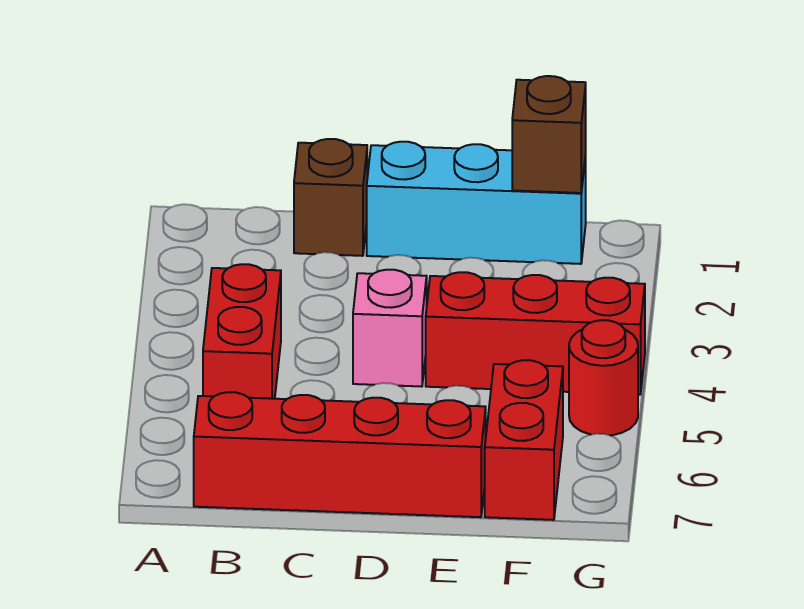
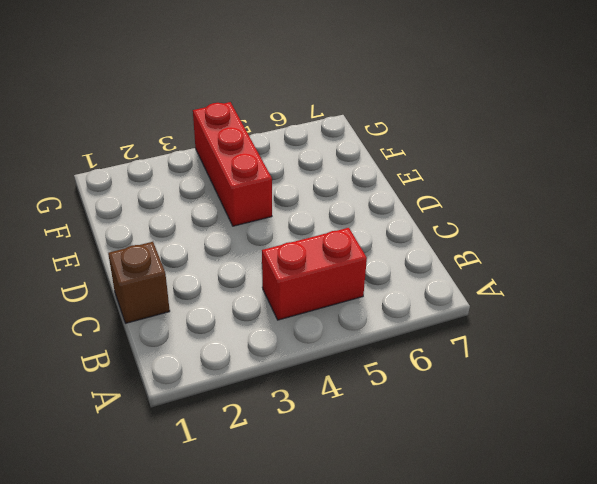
none -> red 1x4 brick [194,392,486,517]
none -> cyan 1x3 brick [367,142,586,264]

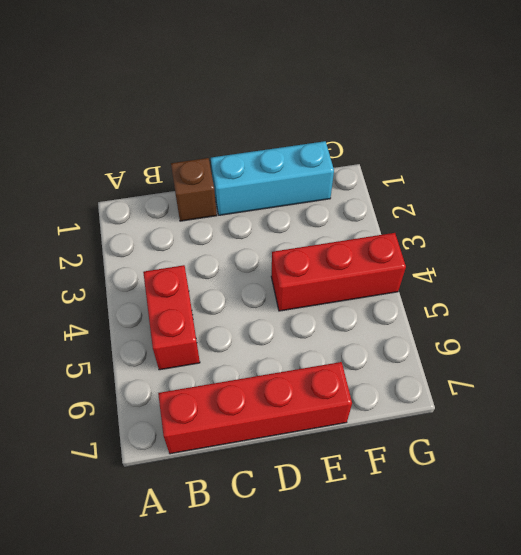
none -> pink 1x1 brick [353,270,427,387]
none -> red 1x2 brick [485,360,563,520]

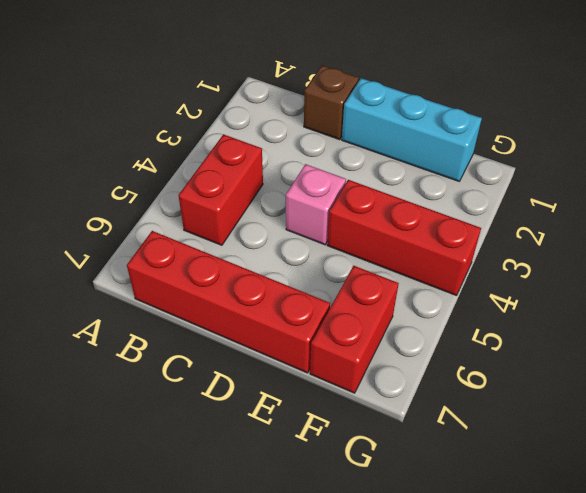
none -> red 1x1 round brick [569,320,638,435]
none -> brown 1x1 brick [512,76,586,193]

